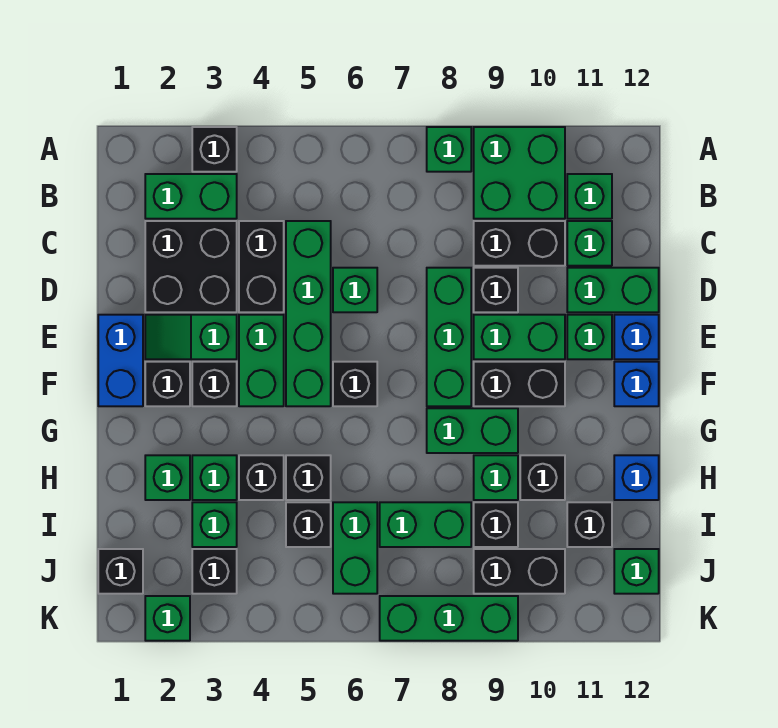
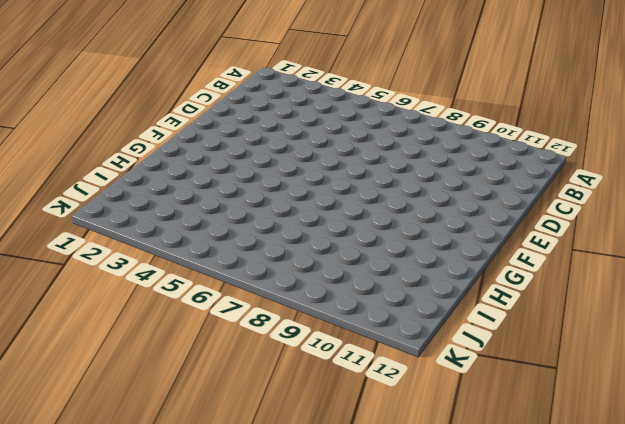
none -> black 1x1 brick [192,127,237,172]
none -> green 1x1 brick [427,127,471,172]
none -> green 2x2 brick [474,127,565,219]
none -> green 1x2 brick [145,174,237,219]

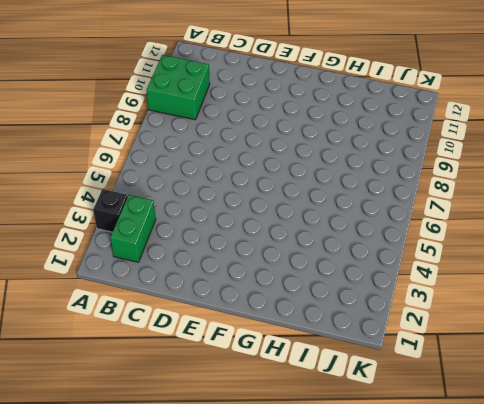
none -> green 1x1 brick [427,127,471,172]
none -> green 1x1 brick [567,174,612,219]
none -> black 2x2 brick [145,221,237,312]
none -> black 1x2 brick [239,221,284,312]

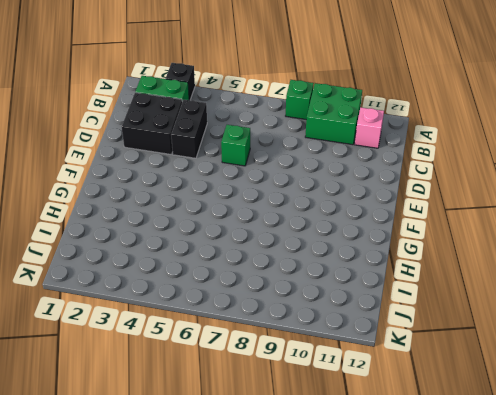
pink 1x1 brick [355,107,384,148] -> green 1x1 brick [567,174,612,219]
none -> green 1x4 brick [286,221,331,406]
none -> black 1x2 brick [474,221,565,266]
none -> green 1x1 brick [567,221,612,266]
none -> green 1x3 brick [427,268,471,406]

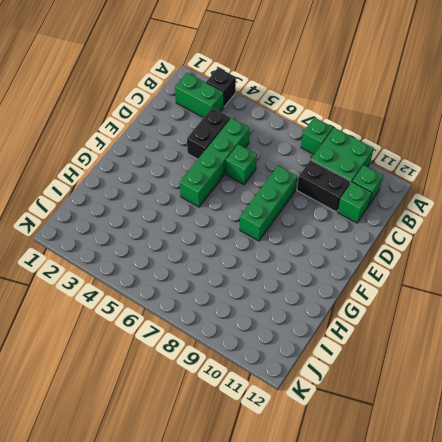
none -> black 2x2 brick [145,221,237,312]
none -> black 1x1 brick [474,268,518,312]
none -> green 1x2 brick [567,268,659,312]
none -> blue 1x2 brick [98,315,143,406]

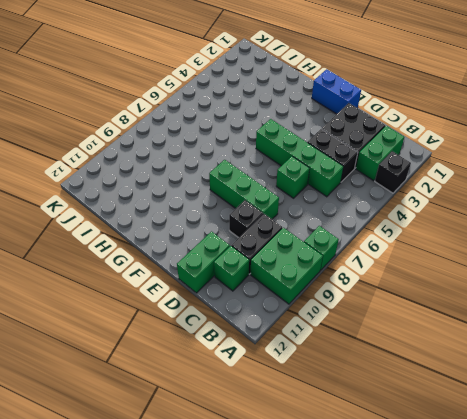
none -> green 1x1 brick [567,174,612,219]
none -> green 1x2 slope [145,315,237,359]
none -> green 1x2 brick [239,315,284,406]
none -> green 1x2 brick [474,315,565,359]

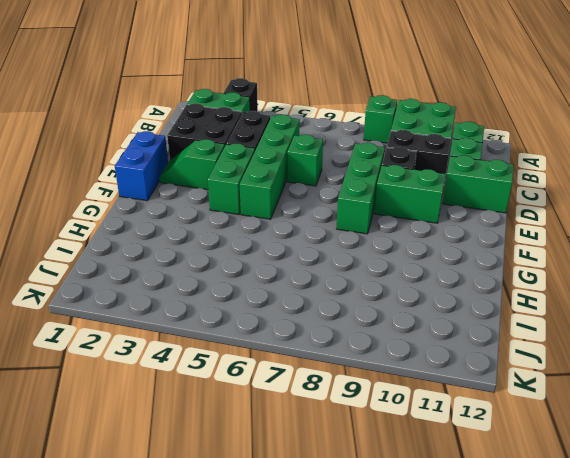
none -> green 1x1 brick [567,315,612,359]
none -> blue 1x1 brick [614,315,659,359]
none -> black 1x1 brick [145,362,190,406]
none -> black 1x1 brick [192,362,237,406]

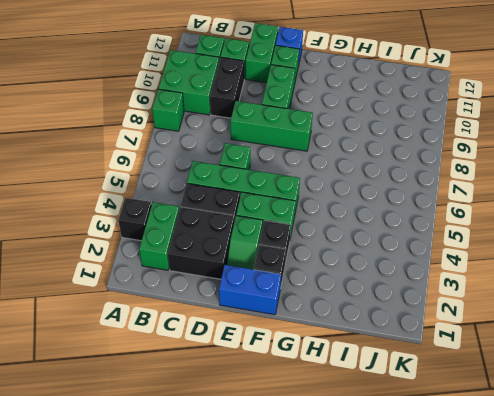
none -> black 1x1 brick [474,268,518,312]
none -> black 1x1 brick [333,362,377,406]
none -> black 1x2 brick [474,362,565,406]
none -> blue 1x1 brick [614,362,659,406]

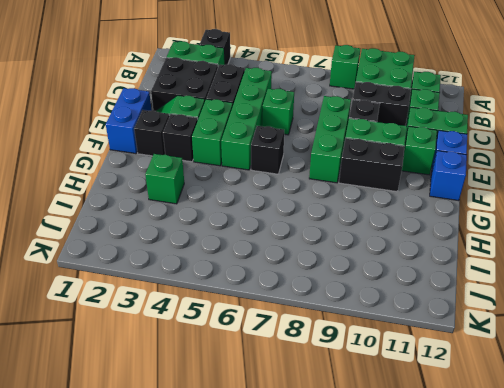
none -> green 1x2 brick [427,408,518,453]
none -> green 1x1 brick [145,455,190,500]
none -> black 1x1 brick [239,455,284,500]
none -> black 1x1 brick [286,455,331,500]

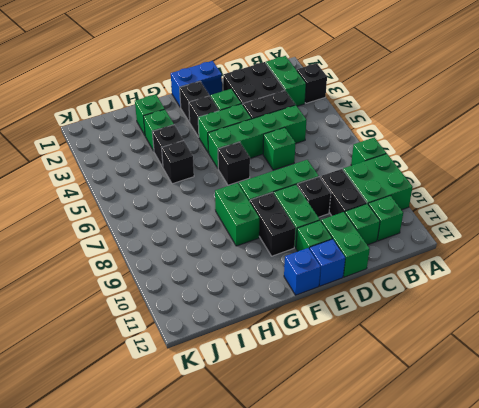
none -> green 1x1 brick [474,455,518,500]
none -> black 1x1 brick [520,455,565,500]
none -> blue 1x1 brick [614,455,659,500]
none -> green 1x1 brick [192,502,237,547]

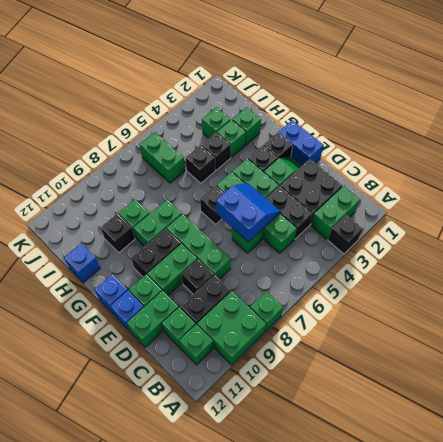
blue 2x2 slope [216,183,280,242] -> none
none -> black 1x1 brick [286,502,331,547]
none -> green 1x2 brick [380,502,471,547]
none -> black 1x1 brick [474,502,518,547]
none -> black 1x1 brick [567,502,612,547]

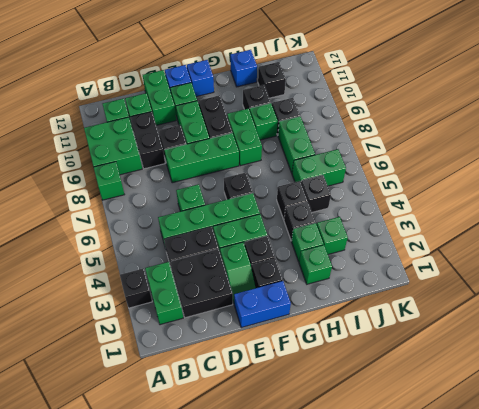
none -> black 1x1 brick [98,549,143,594]
none -> black 1x1 brick [192,549,237,594]
none -> black 1x2 brick [474,549,565,594]
none -> green 1x1 brick [614,549,659,594]

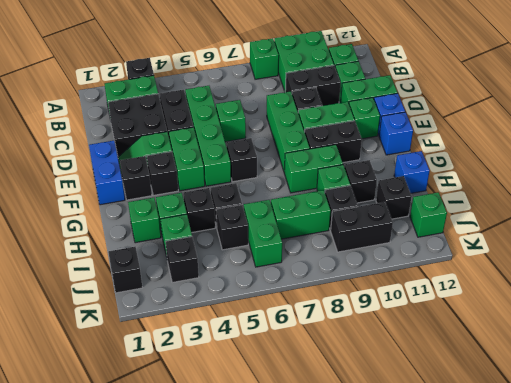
none -> green 1x1 brick [145,596,190,641]
none -> green 1x3 brick [380,596,518,641]

